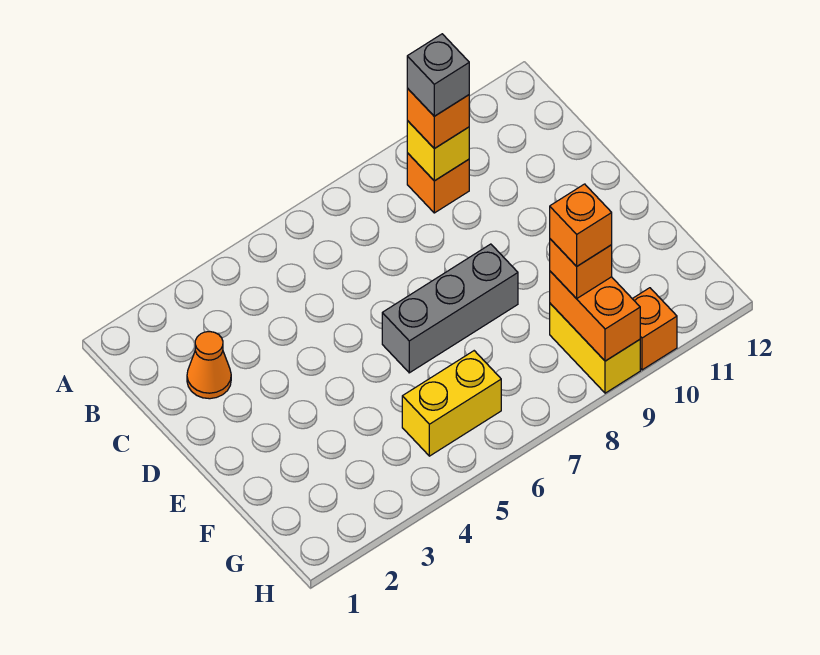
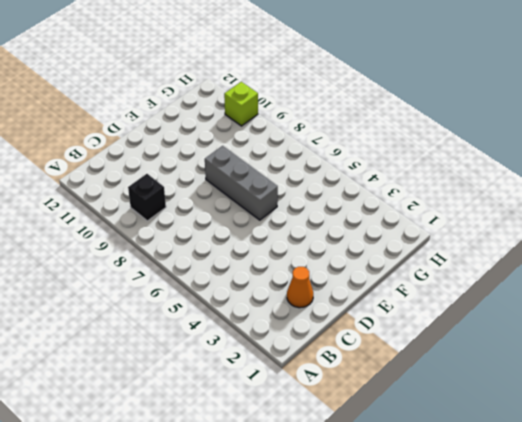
black 1x1 brick [128,174,166,221] -> orange 1x1 brick [407,153,469,213]
lime 1x1 brick [224,82,258,126] -> orange 1x1 brick [633,288,677,370]
none -> yellow 1x2 brick [402,351,501,456]
none -> yellow 1x2 brick [550,304,640,393]
none -> yellow 1x1 brick [407,121,469,181]

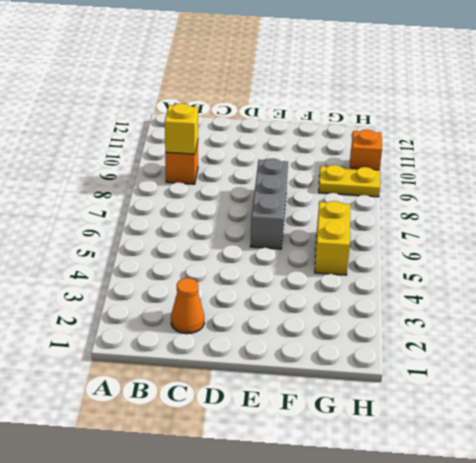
yellow 1x2 plate [319,165,380,197] -> yellow 1x2 brick [550,304,640,393]
none -> orange 1x2 brick [550,271,640,361]
none -> orange 1x1 brick [407,88,469,149]
none -> orange 1x1 brick [550,239,612,299]

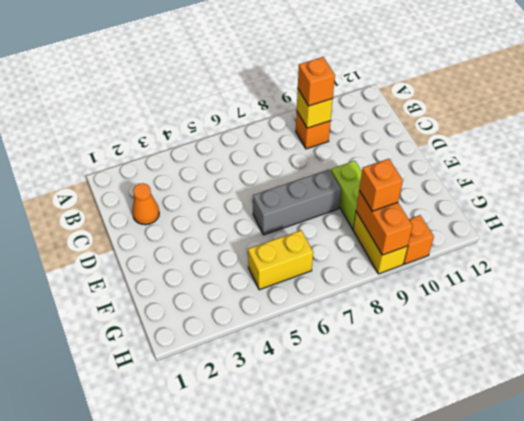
lime 1x2 brick [331,161,362,229] -> none
none -> grey 1x1 brick [407,34,469,116]
none -> orange 1x1 brick [550,184,612,266]

